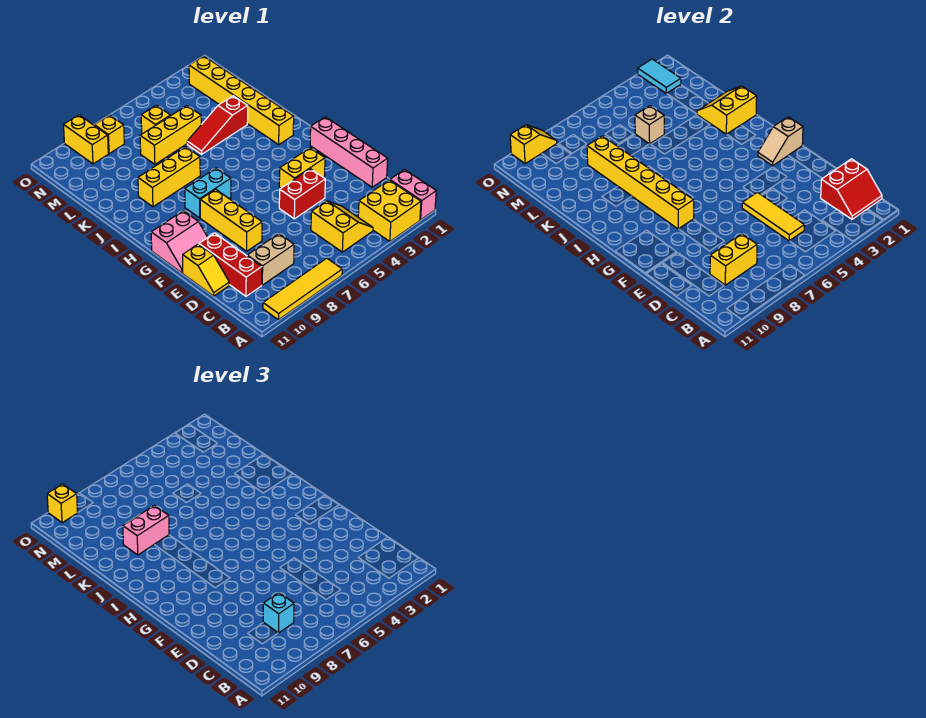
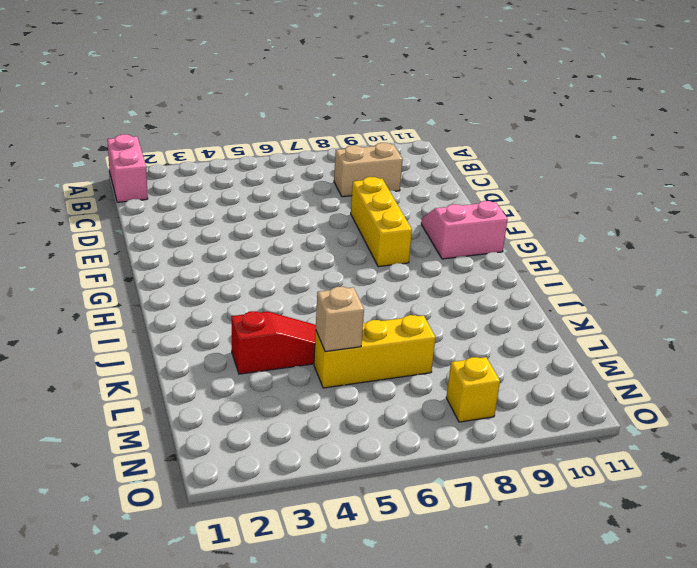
none -> yellow 2x2 brick [358,180,421,241]
none -> yellow 1x4 tile [263,258,342,320]
none -> yellow 2x2 slope [311,201,373,252]
none -> red 1x3 brick [199,233,262,296]

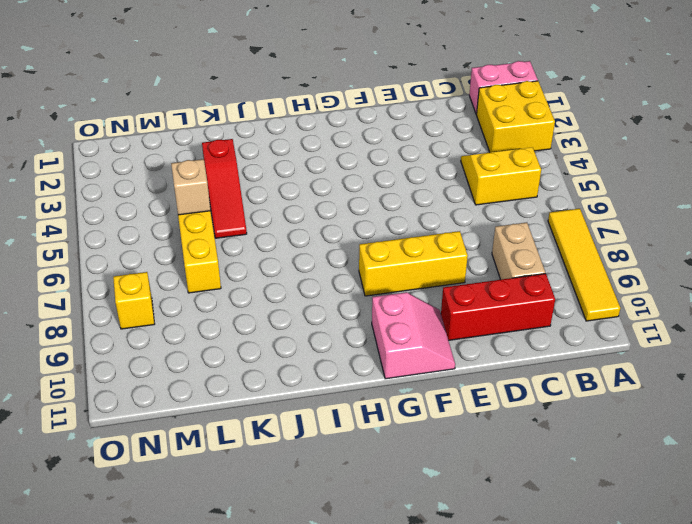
none -> pink 1x4 brick [310,117,388,187]
none -> yellow 1x2 slope [183,244,229,296]
none -> red 1x2 brick [279,169,325,219]
none -> yellow 1x2 brick [279,148,325,188]

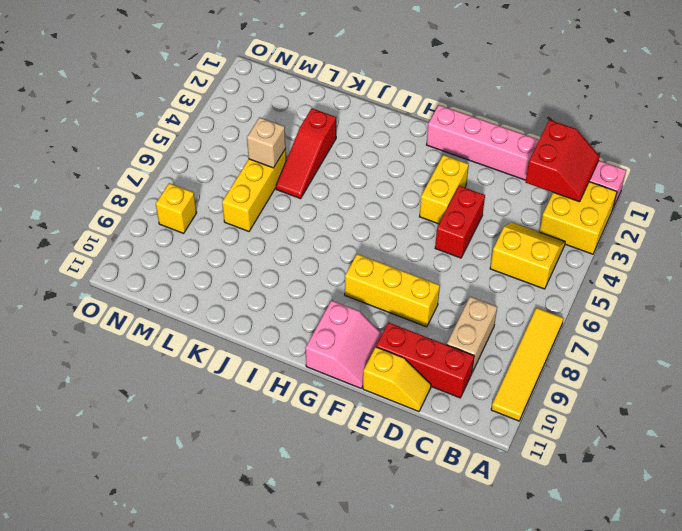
none -> cyan 1x2 brick [185,168,231,218]
none -> yellow 1x6 brick [189,56,294,145]
none -> yellow 1x3 brick [138,147,200,207]
none -> yellow 1x1 brick [141,105,171,134]

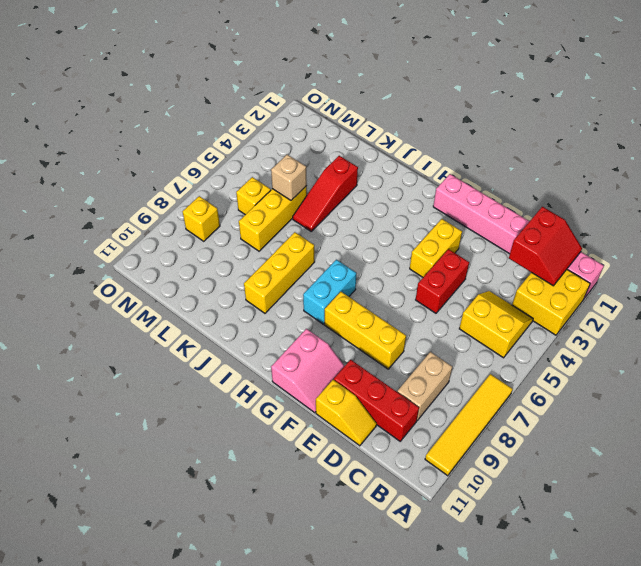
none -> yellow 1x6 brick [189,56,294,145]
none -> yellow 1x2 brick [64,115,108,164]
none -> yellow 1x3 tile [742,192,804,241]
none -> yellow 1x2 brick [710,234,757,285]

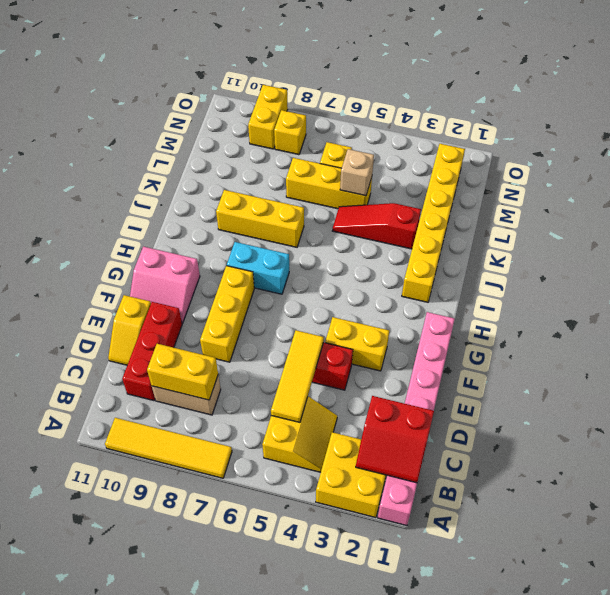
none -> tan 1x2 slope [758,117,803,166]
none -> yellow 1x6 brick [587,136,694,229]
none -> yellow 2x2 slope [697,86,757,134]
none -> cyan 1x2 tile [638,59,681,94]

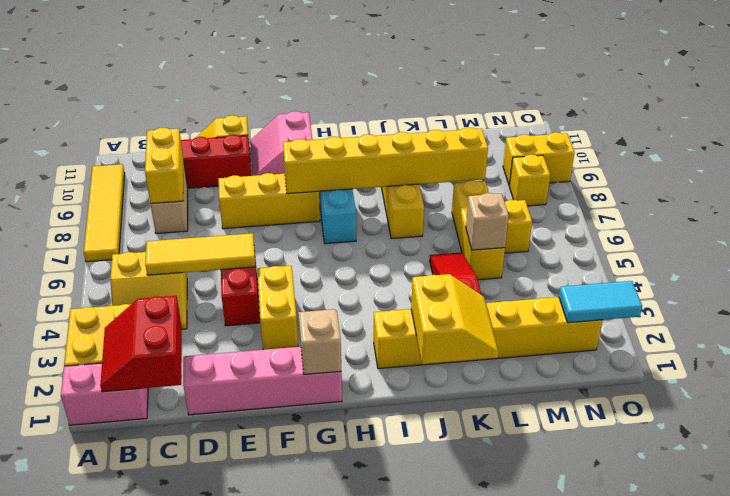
none -> yellow 1x2 slope [510,125,557,164]
none -> cyan 1x1 brick [263,593,294,633]
none -> pink 1x2 brick [123,505,169,555]
none -> yellow 1x1 brick [47,484,78,523]

